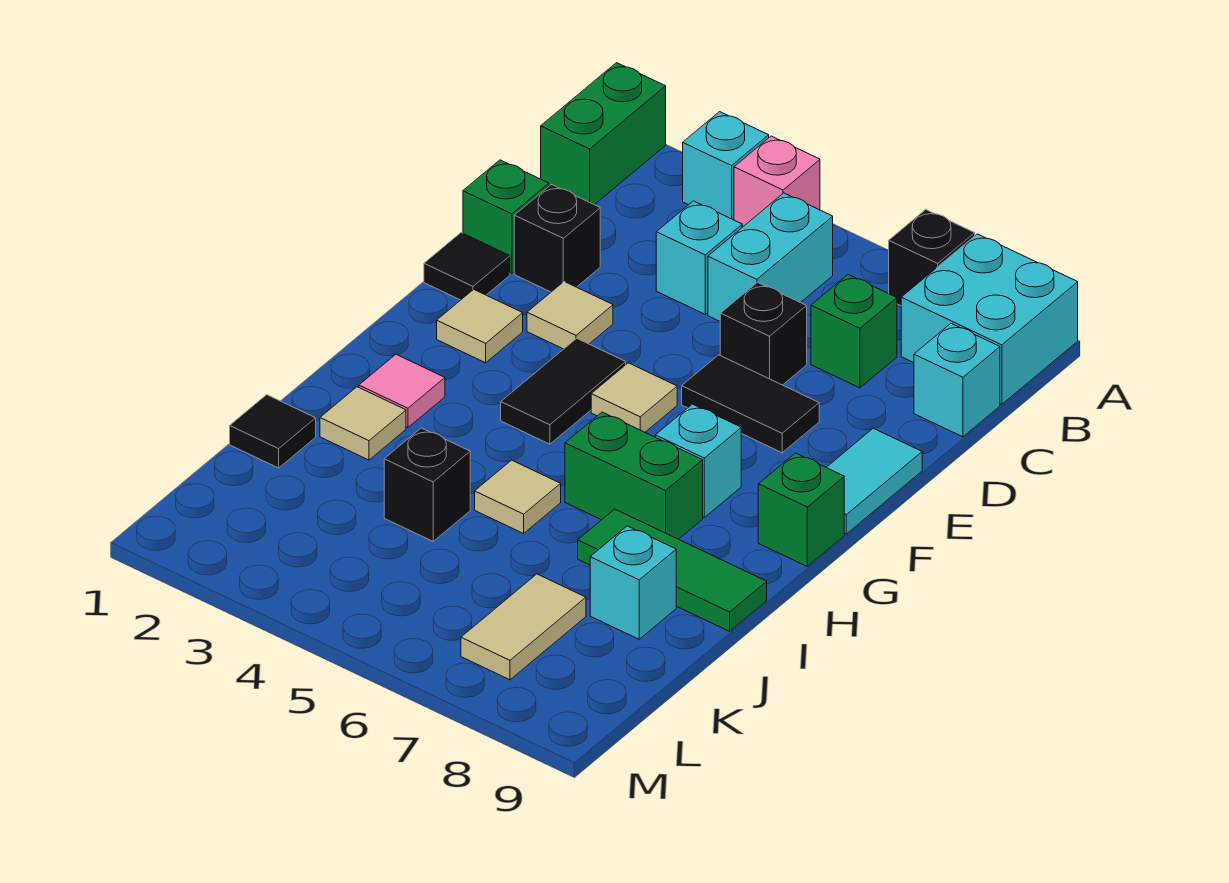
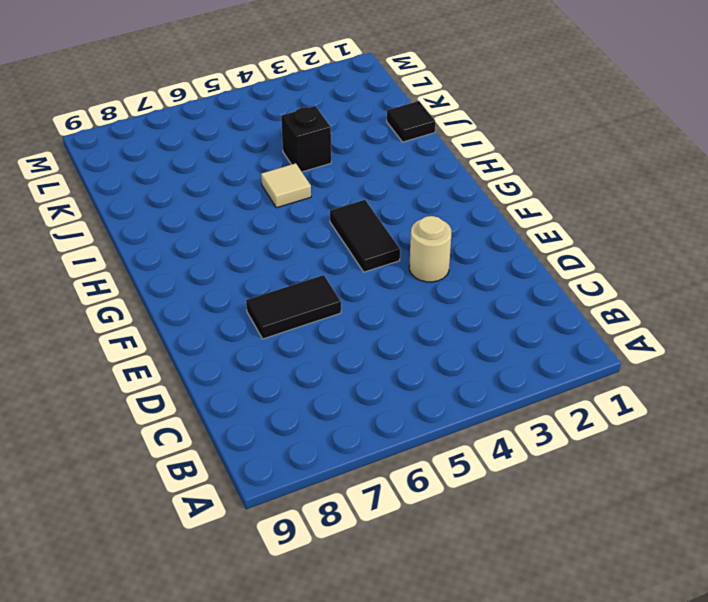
tan 1x1 round brick [409,216,451,282] -> tan 1x1 tile [527,282,613,349]
none -> green 1x2 brick [541,63,666,205]
none -> cyan 1x1 brick [683,112,769,220]
none -> pink 1x1 brick [734,136,820,227]
none -> black 1x1 brick [889,210,975,305]

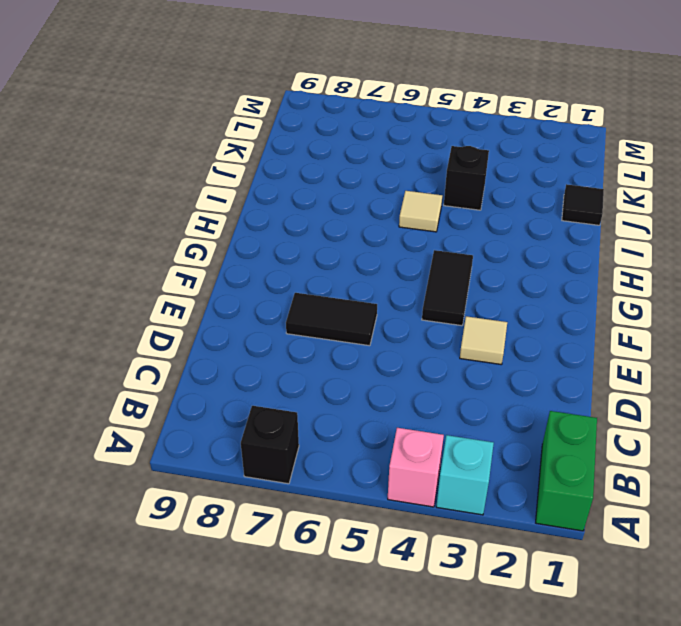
none -> cyan 2x2 brick [901,234,1078,404]
none -> cyan 1x2 brick [708,193,833,321]
none -> cyan 1x1 brick [656,201,742,314]
none -> green 1x1 brick [811,275,897,388]

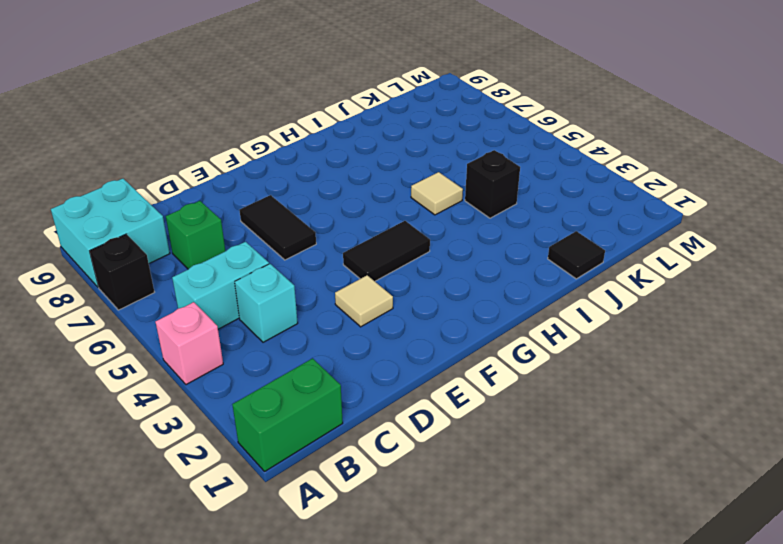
none -> cyan 1x1 brick [683,112,769,220]
none -> cyan 1x1 brick [914,324,1000,437]
none -> green 1x1 brick [463,160,549,273]
none -> black 1x1 brick [514,185,600,292]

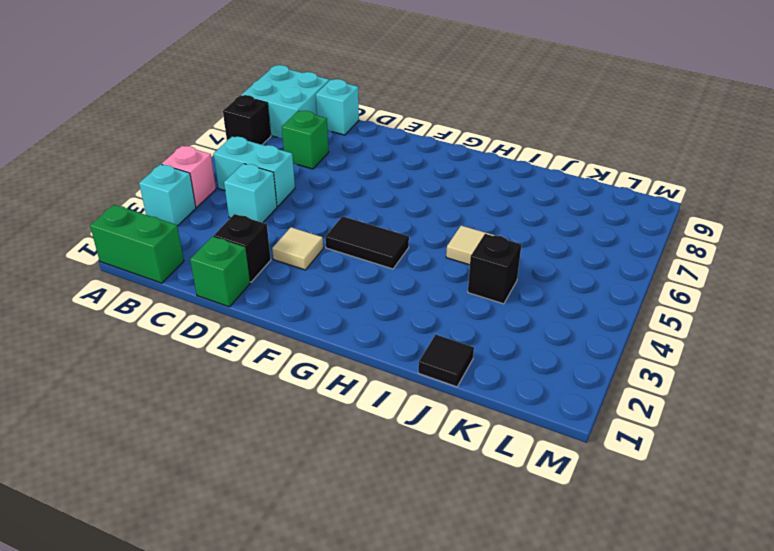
none -> black 1x1 brick [720,282,807,385]
none -> black 1x1 tile [424,233,510,300]
none -> black 1x2 tile [682,355,819,453]
none -> cyan 1x2 tile [826,428,922,534]

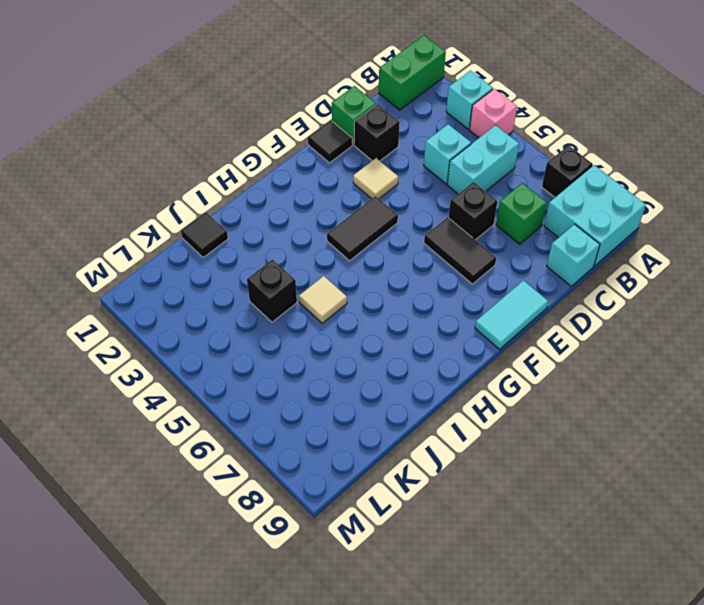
none -> tan 1x1 tile [437,289,523,363]
none -> tan 1x1 tile [591,363,677,432]
none -> cyan 1x1 brick [655,404,741,517]
none -> green 1x1 brick [758,453,844,566]

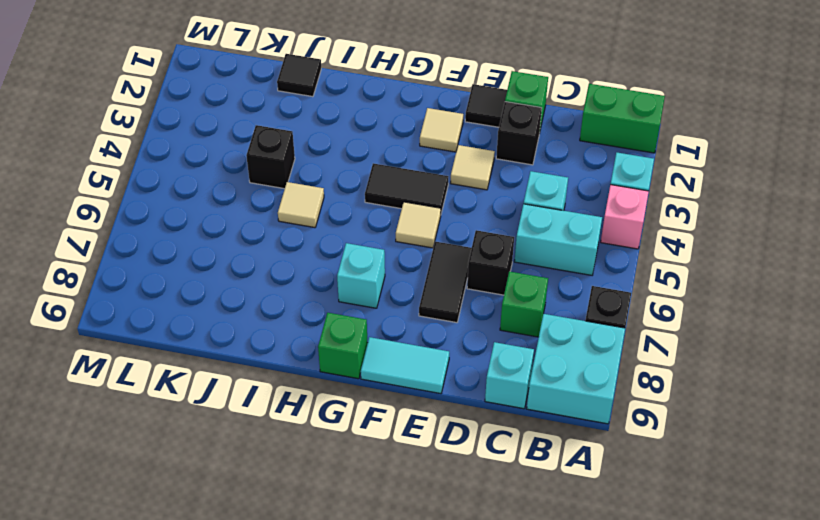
none -> pink 1x1 tile [359,354,445,428]
none -> green 1x2 brick [565,412,703,539]
none -> tan 1x1 tile [320,387,406,460]
none -> green 1x3 tile [578,509,767,631]

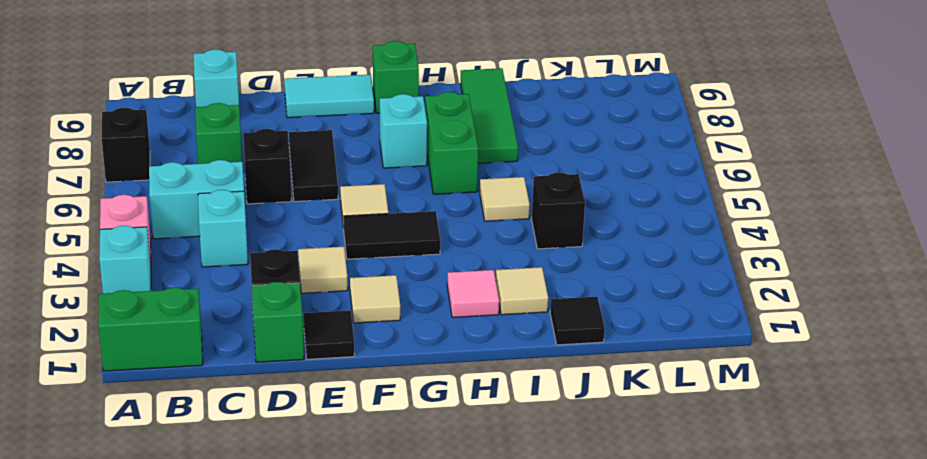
none -> cyan 2x2 brick [901,234,1078,404]
none -> cyan 1x1 brick [590,526,676,639]
none -> tan 1x2 tile [461,574,586,680]

